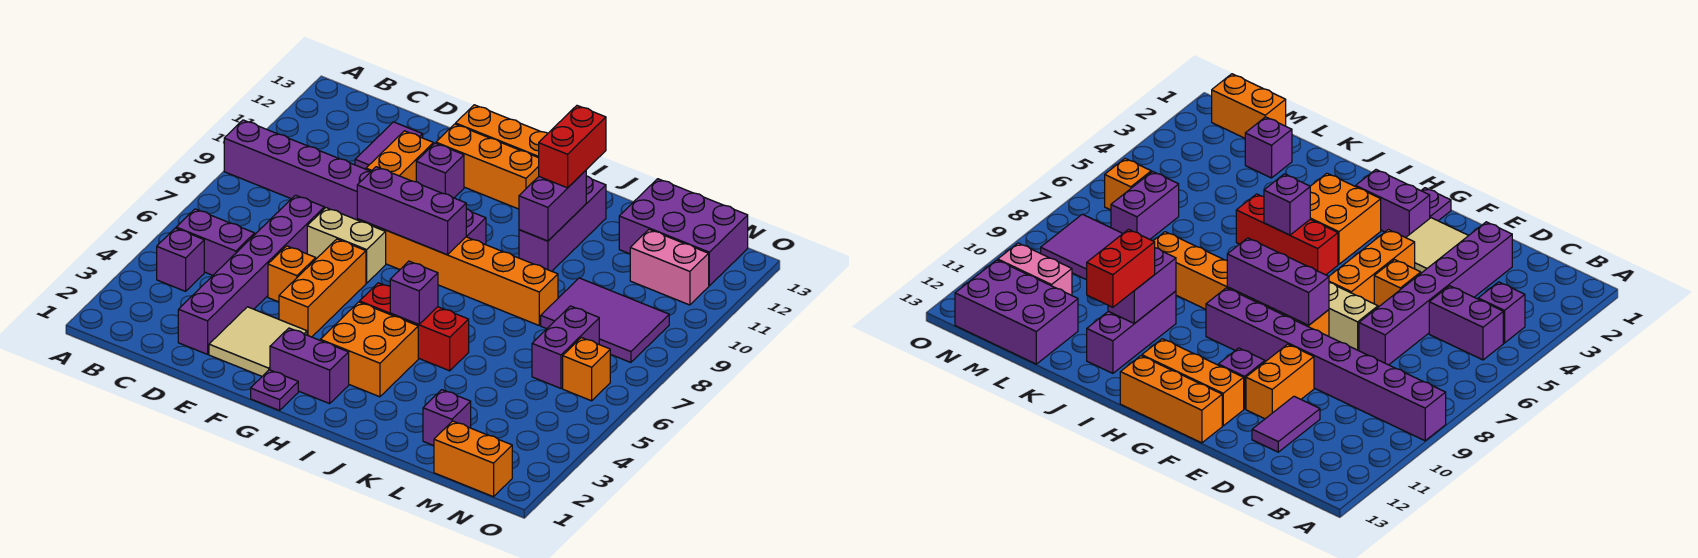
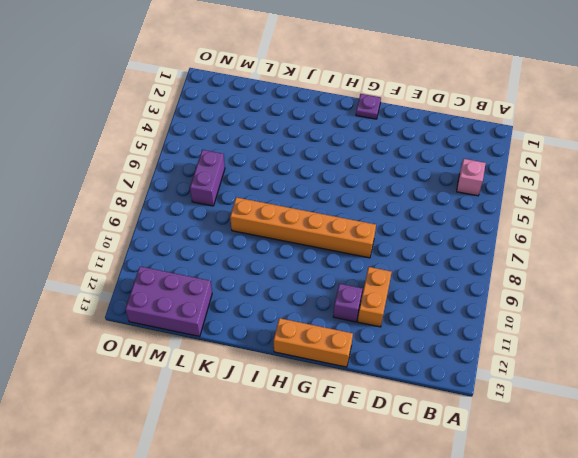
pink 1x1 brick [457,159,486,196] -> purple 1x1 brick [157,228,204,291]
none -> purple 1x8 brick [224,120,486,245]
none -> purple 1x2 brick [176,209,255,275]
none -> purple 1x6 brick [178,195,324,354]
none -> purple 1x2 tile [355,122,423,169]

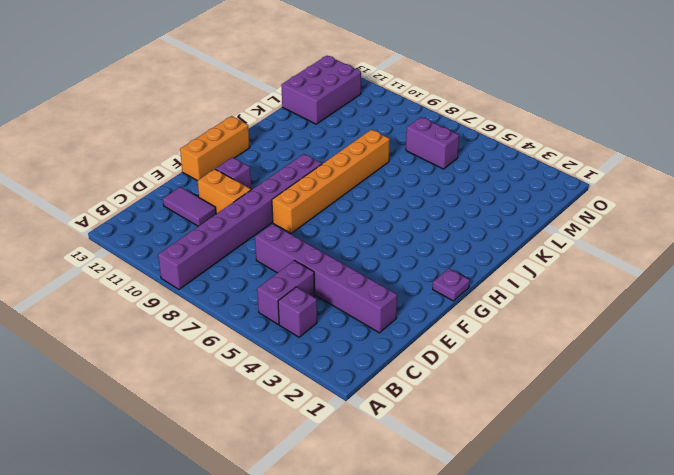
none -> tan 2x2 tile [209,307,307,376]
none -> orange 1x1 brick [268,246,316,302]
none -> tan 1x2 brick [307,208,386,283]
none -> orange 1x3 brick [279,239,366,337]

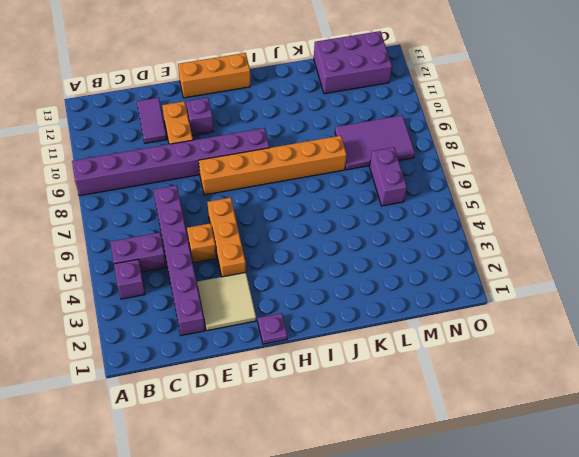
none -> tan 1x2 brick [307,208,386,283]
none -> orange 1x3 brick [436,124,539,209]
none -> purple 1x2 brick [270,328,349,404]
none -> orange 2x2 brick [320,302,418,397]

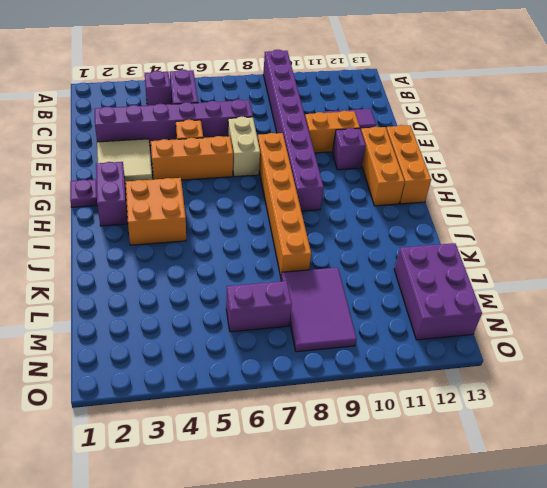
none -> red 1x3 brick [360,283,469,371]
none -> purple 1x3 brick [519,176,606,271]
none -> purple 1x1 brick [423,390,471,446]
none -> orange 1x2 brick [434,421,512,497]

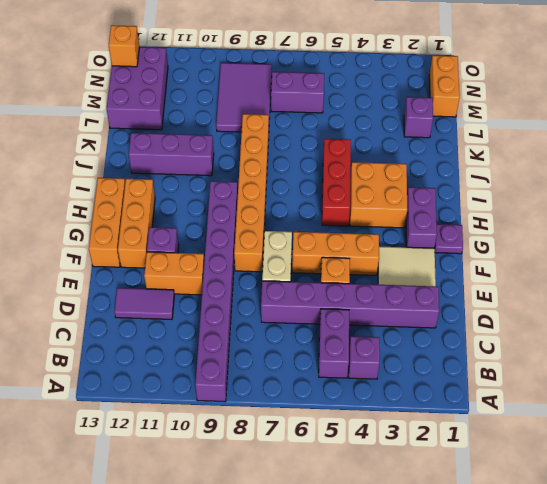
orange 1x1 brick [109,25,139,67] -> orange 1x1 brick moved to [563,338,610,401]
none -> pink 1x2 brick [630,229,709,305]
none -> purple 1x3 brick [357,167,466,255]
none -> purple 1x1 brick [390,261,438,324]
none -> purple 1x2 brick [519,171,586,241]

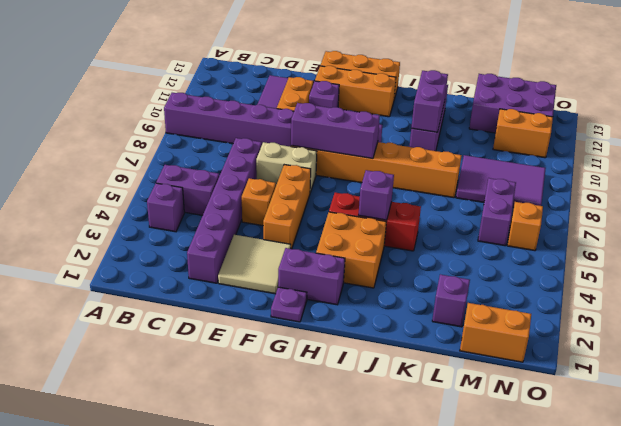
orange 1x2 brick [493,109,553,158] -> pink 1x2 brick [630,229,709,305]
none -> red 1x2 brick [539,106,606,188]

